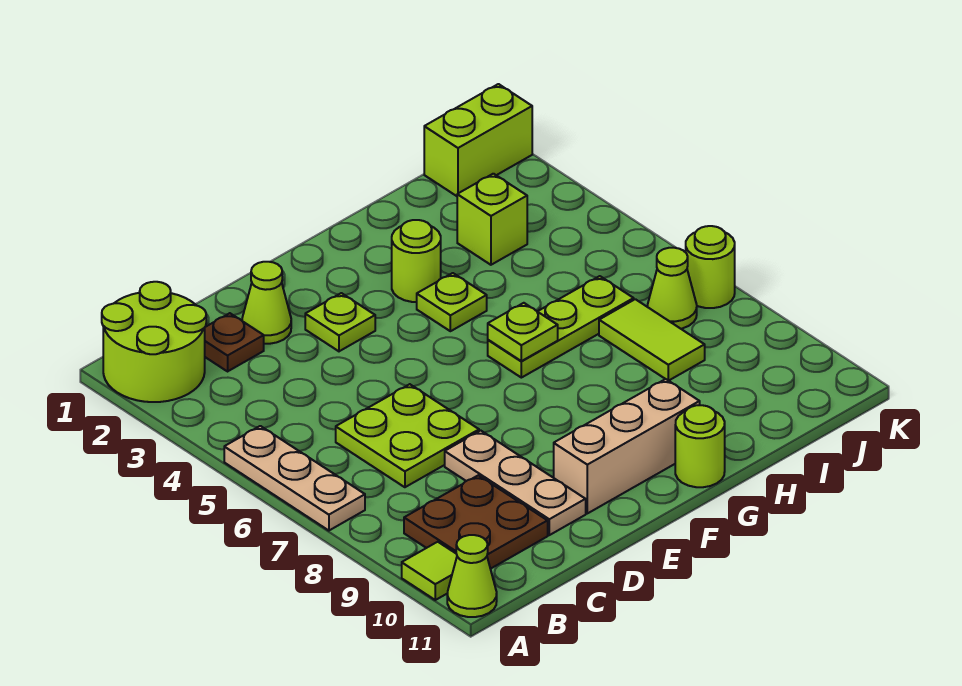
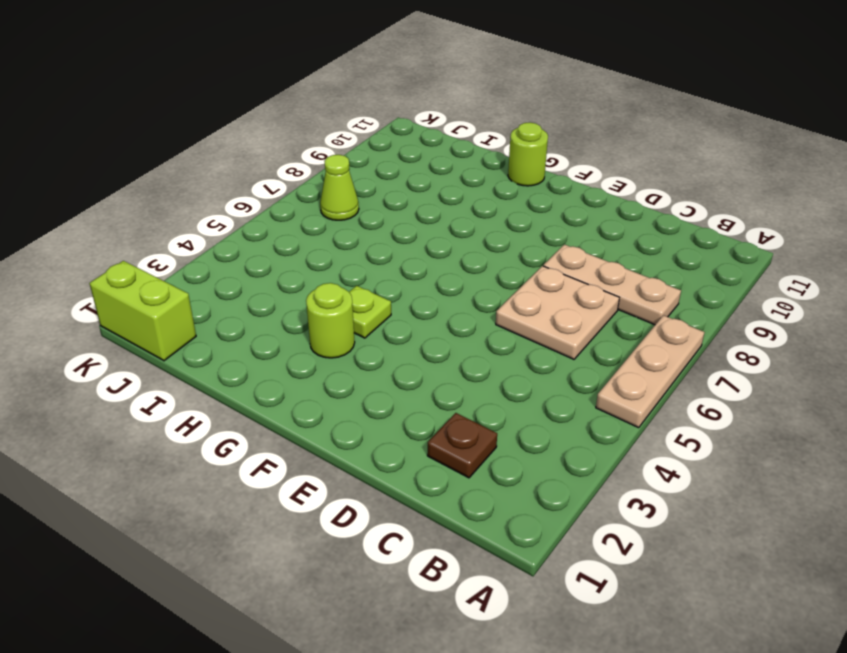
tan 1x3 plate [543,244,681,325] -> tan 1x3 plate turned to [445,431,586,535]
tan 2x2 plate [496,266,619,359] -> lime 2x2 plate [336,384,479,487]
none -> lime 2x2 round brick [102,282,206,402]
none -> lime 1x1 tile [402,542,457,600]
none -> lime 1x1 cone [447,535,497,617]

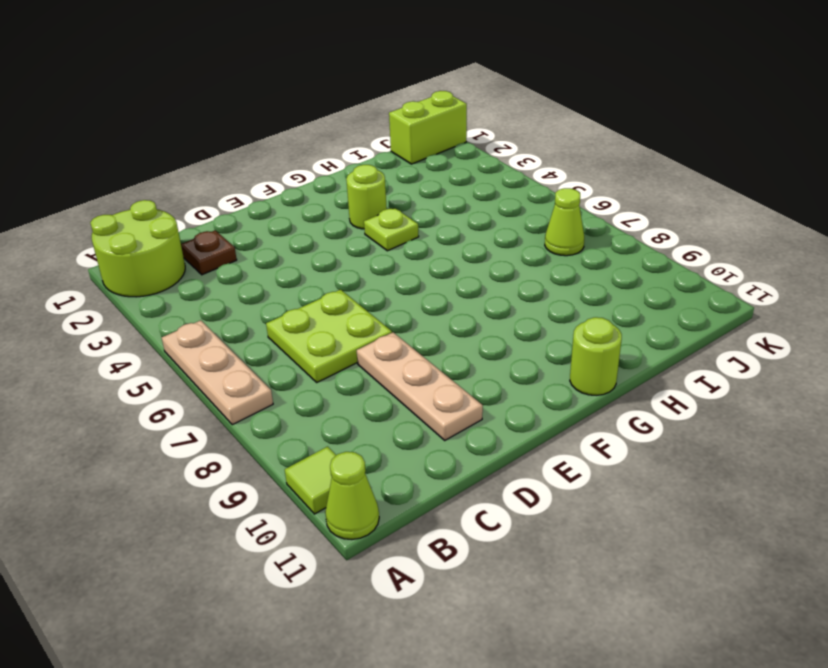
none -> brown 2x2 plate [404,475,548,569]
none -> lime 1x1 cone [242,262,291,344]
none -> lime 1x1 plate [305,293,375,351]

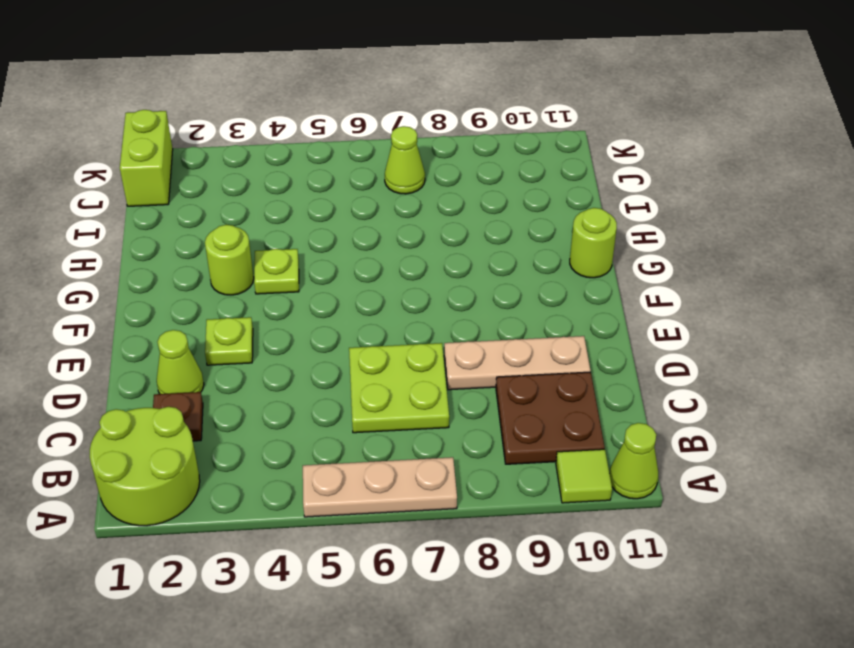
none -> tan 1x3 brick [554,379,700,513]
none -> lime 1x3 plate [488,276,634,378]
none -> lime 1x1 brick [457,174,527,265]

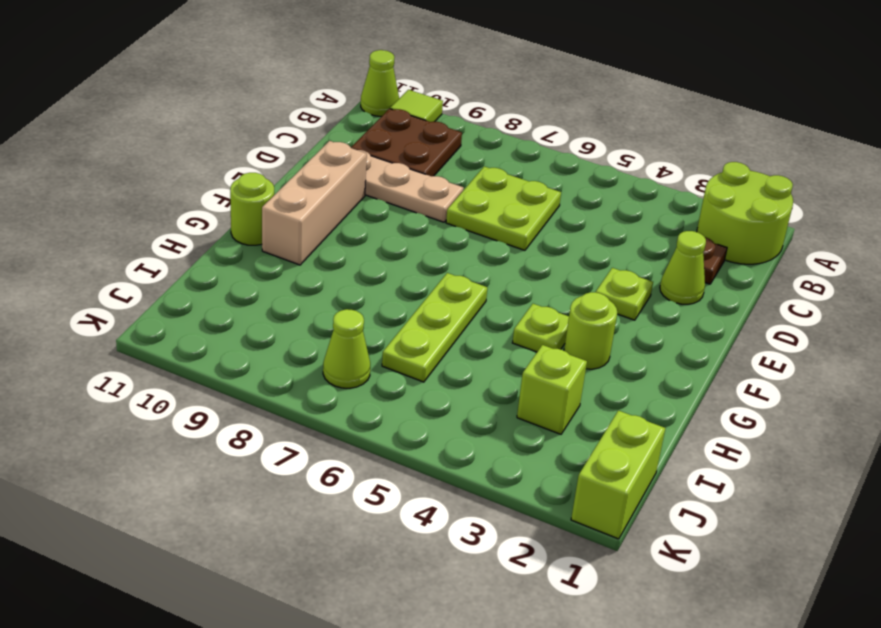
none -> tan 1x3 plate [224,426,365,531]
none -> lime 1x2 tile [599,299,705,381]
none -> lime 1x1 round brick [686,226,735,308]

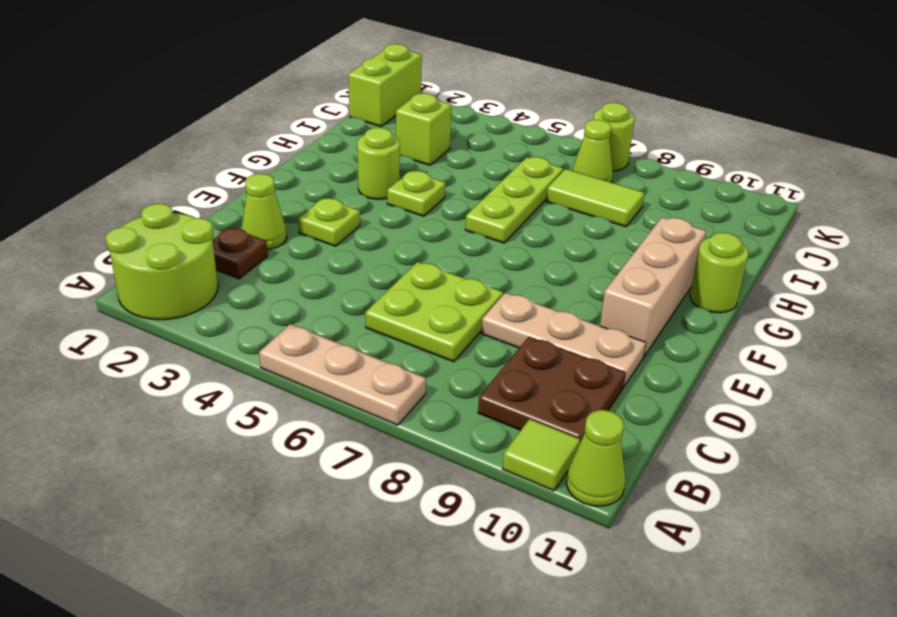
none -> lime 1x1 plate [488,303,558,361]

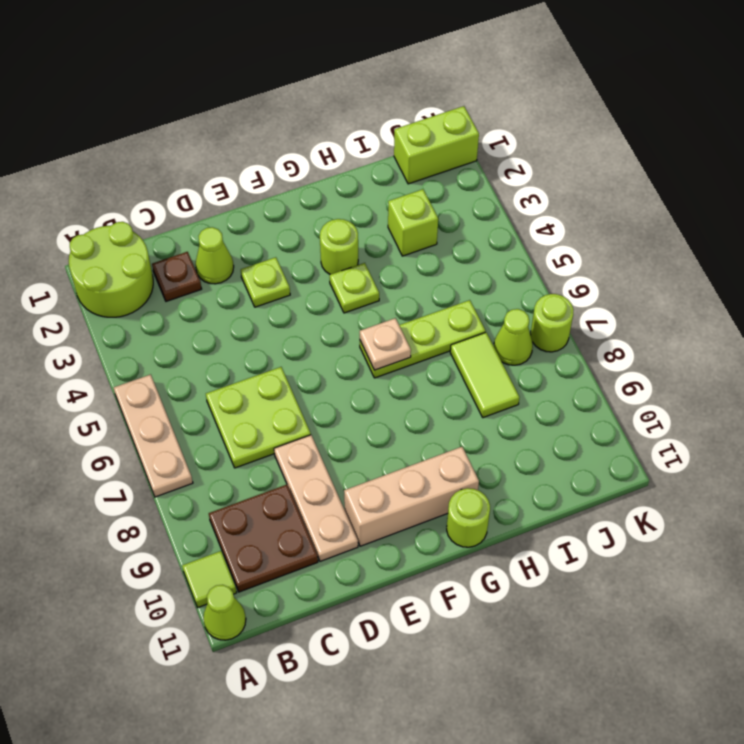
tan 1x1 plate [360,318,411,370] -> lime 1x1 plate [488,303,558,361]

